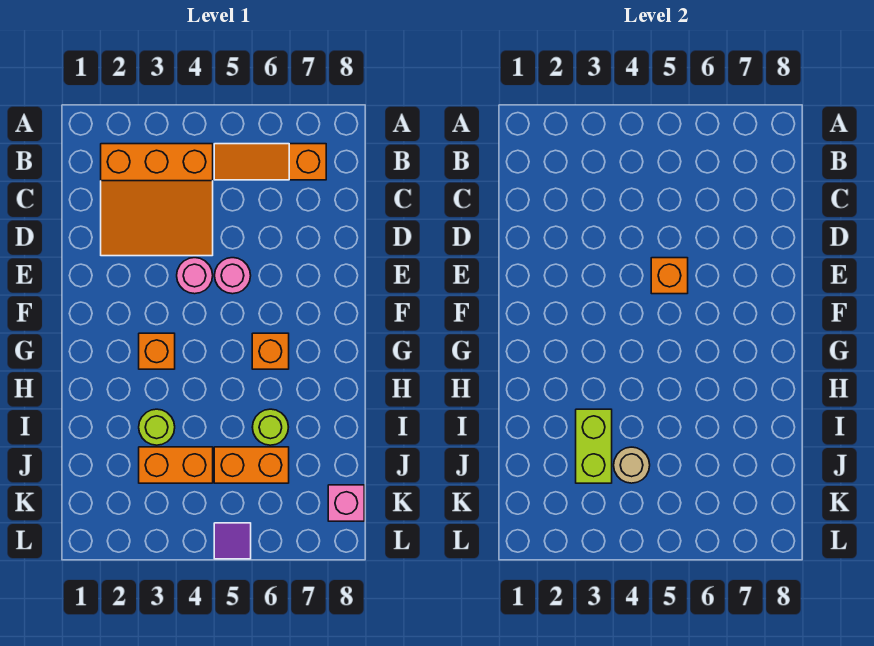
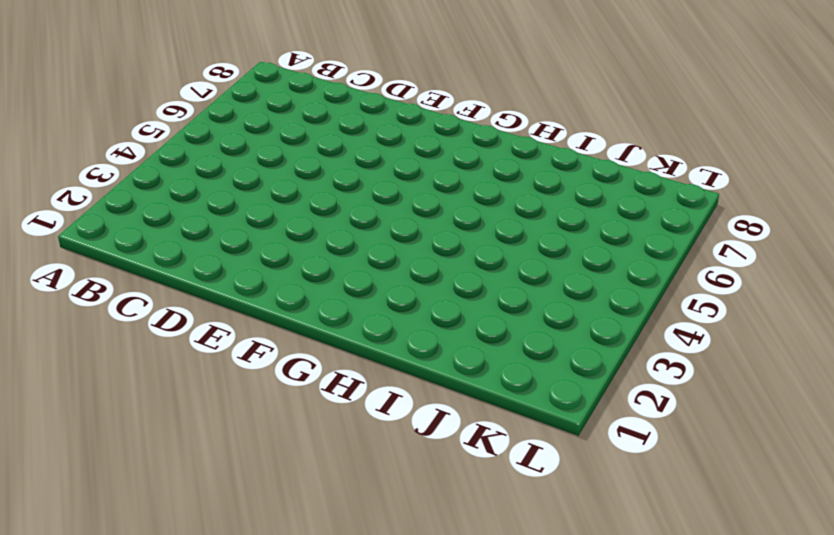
none -> orange 3x3 slope [101,144,213,256]
none -> orange 1x3 slope [214,144,326,180]
none -> pink 1x1 round brick [177,258,213,294]

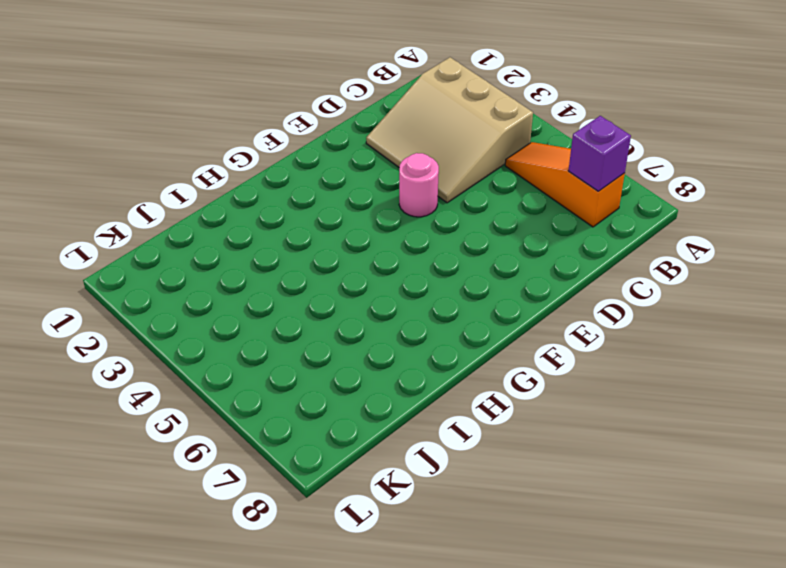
tan 3x3 slope [366,57,533,203] -> orange 3x3 slope [101,144,213,256]
purple 1x1 brick [568,116,631,191] -> none
none -> pink 1x1 round brick [215,258,251,294]
none -> orange 1x1 brick [139,333,175,369]
none -> orange 1x1 brick [252,333,289,369]

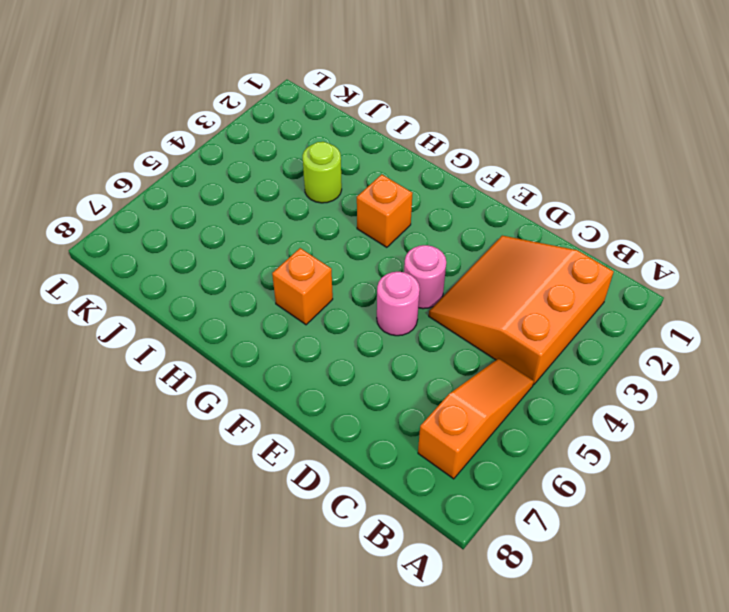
none -> lime 1x1 round brick [252,409,288,445]
none -> orange 1x2 brick [139,447,213,483]
none -> orange 1x2 brick [214,447,289,483]

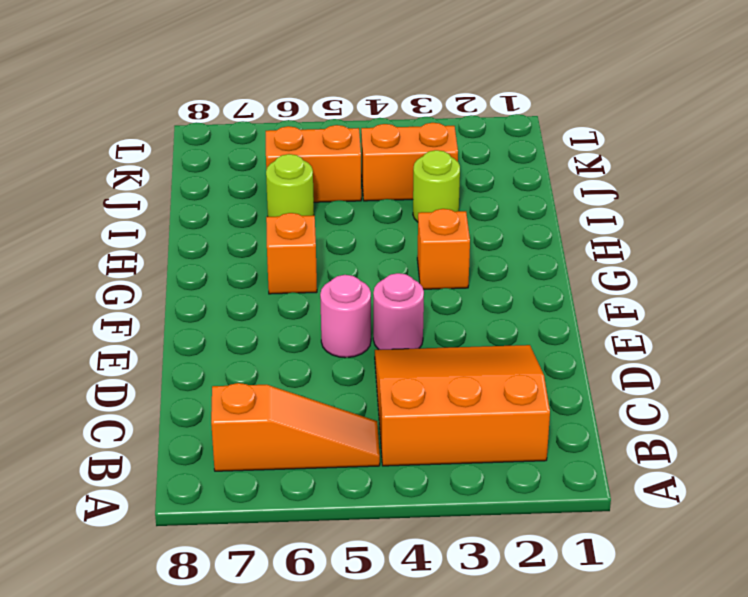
none -> pink 1x1 brick [328,485,364,521]
none -> purple 1x1 tile [214,523,251,559]
none -> orange 1x1 brick [651,258,688,294]

